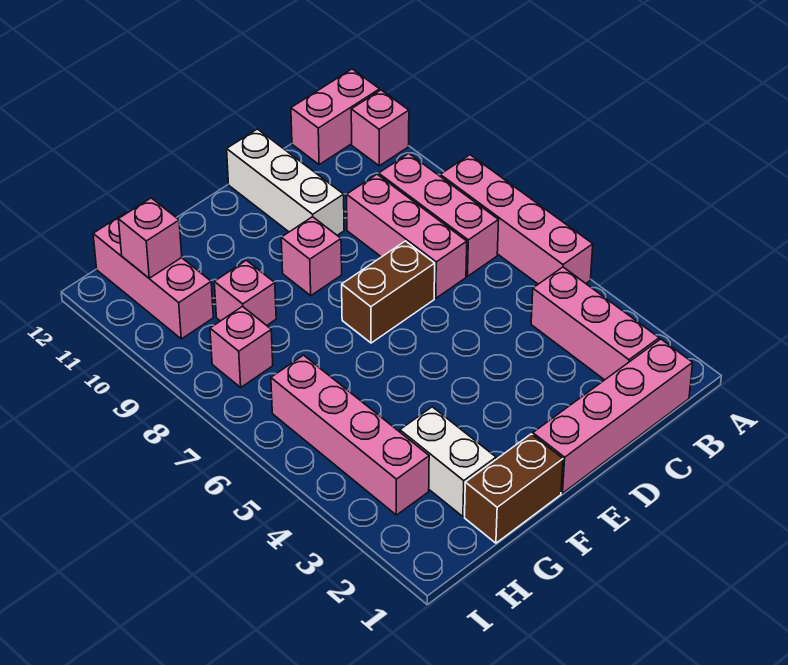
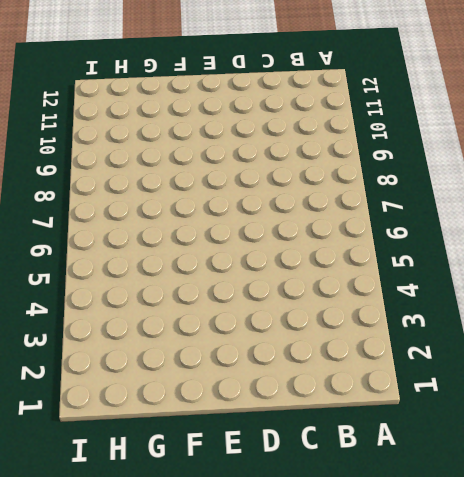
none -> pink 1x4 brick [440,155,593,284]
none -> pink 1x1 brick [351,90,409,166]
none -> pink 1x2 brick [291,69,380,164]

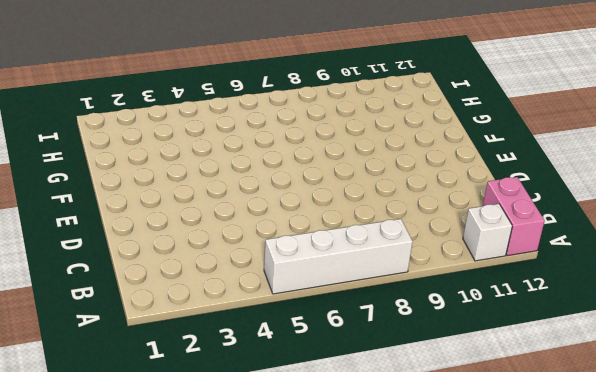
white 1x4 brick [264,219,413,294] -> pink 1x4 brick [440,155,593,284]
white 1x1 brick [463,204,512,261] -> pink 1x1 brick [351,90,409,166]
none -> pink 1x4 brick [533,339,693,493]
none -> pink 1x3 brick [531,267,659,380]
none -> pink 1x3 brick [379,153,499,276]

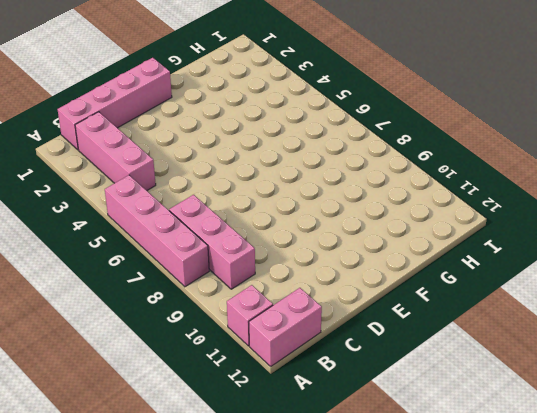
none -> pink 1x3 brick [347,174,467,298]
none -> brown 1x2 brick [342,241,435,343]
none -> white 1x3 brick [227,129,344,235]

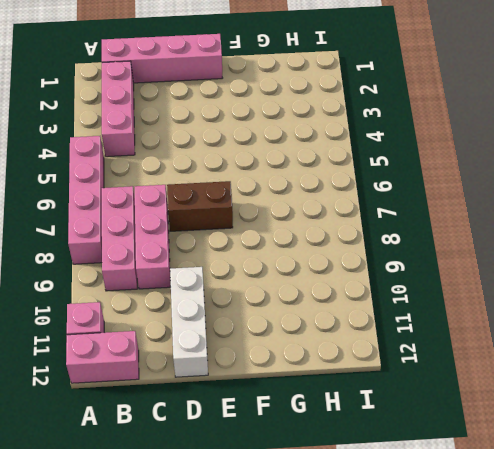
none -> pink 1x1 brick [281,217,342,296]
none -> brown 1x2 brick [465,434,563,543]
none -> white 1x2 brick [400,407,496,516]

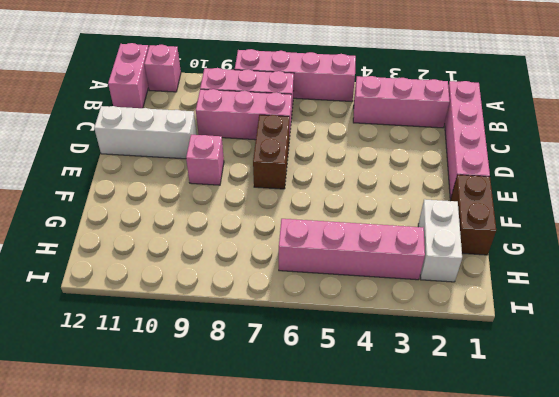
white 1x2 brick [418,199,462,282] -> white 1x2 brick turned to [400,407,496,516]
none -> pink 1x1 brick [214,260,276,325]
none -> pink 1x1 brick [210,307,273,387]
none -> pink 1x3 brick [93,213,213,339]

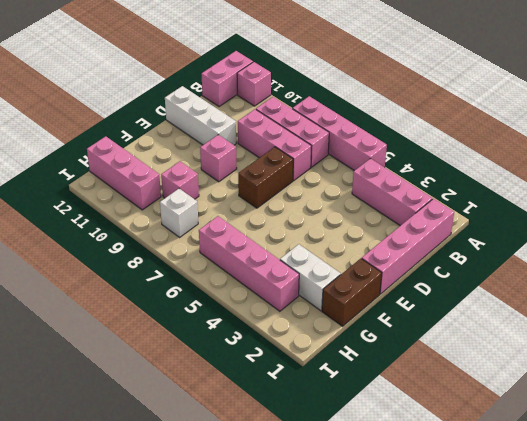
white 1x1 brick [160,189,198,237] -> pink 1x1 brick [210,307,273,387]
none -> pink 1x1 brick [118,198,182,278]

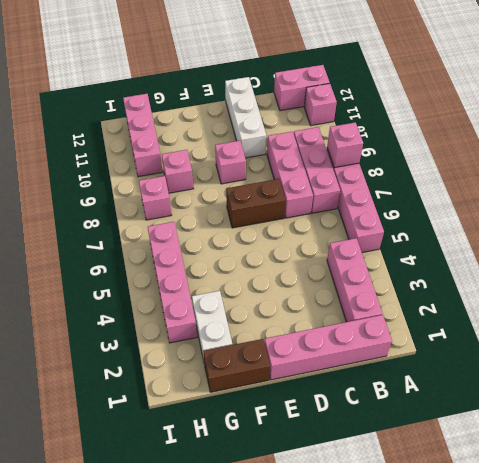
pink 1x1 brick [327,122,363,168] -> pink 1x1 brick moved to [118,198,182,278]

